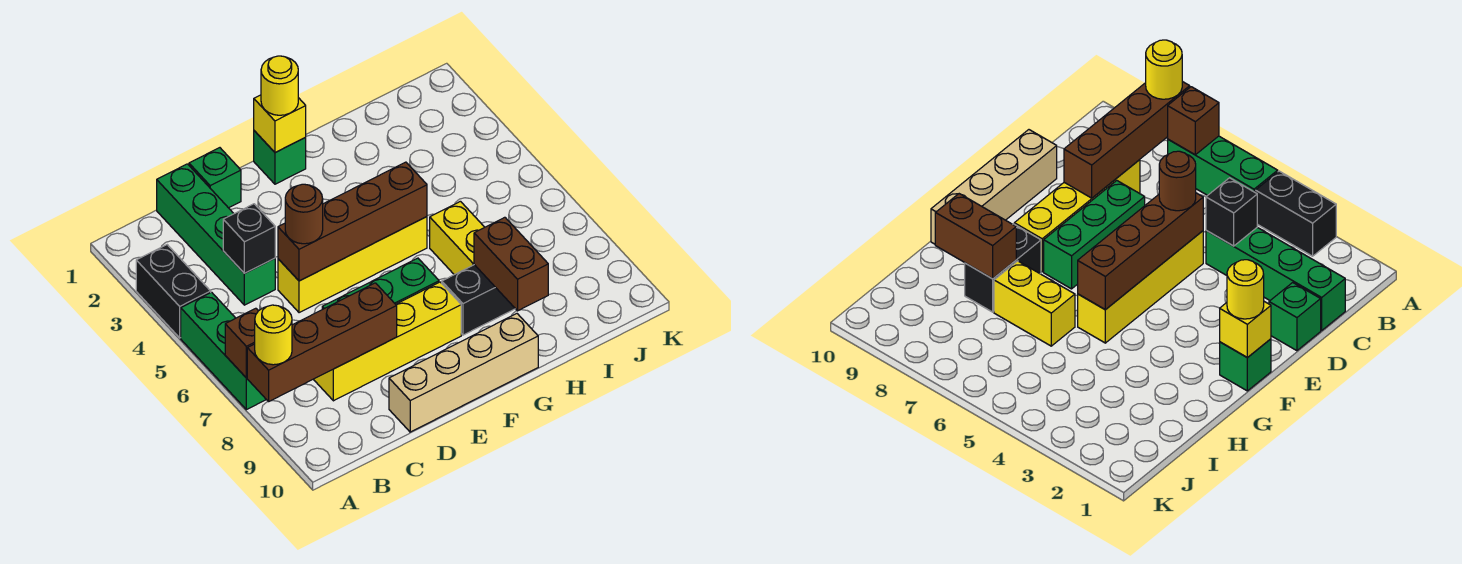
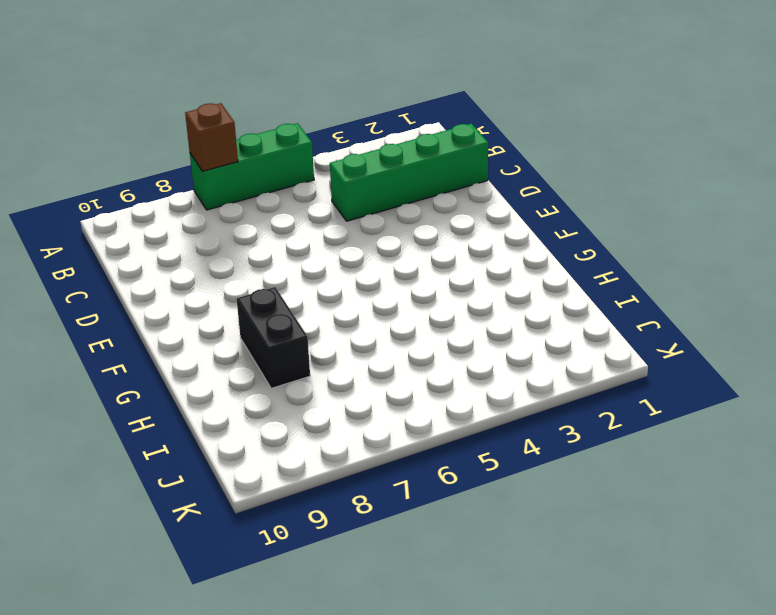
none -> black 1x2 brick [136,245,211,338]
none -> yellow 1x4 brick [313,282,461,401]
none -> green 1x1 brick [189,148,241,208]

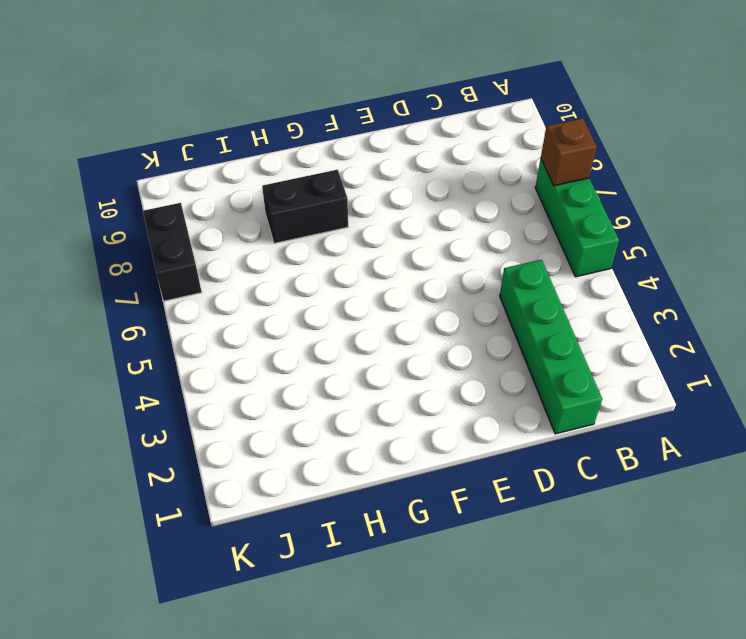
black 1x2 brick [143,203,202,301] -> black 1x2 brick moved to [136,245,211,338]
none -> yellow 1x4 brick [313,282,461,401]
none -> green 1x1 brick [189,148,241,208]
none -> yellow 1x4 brick [278,217,427,313]

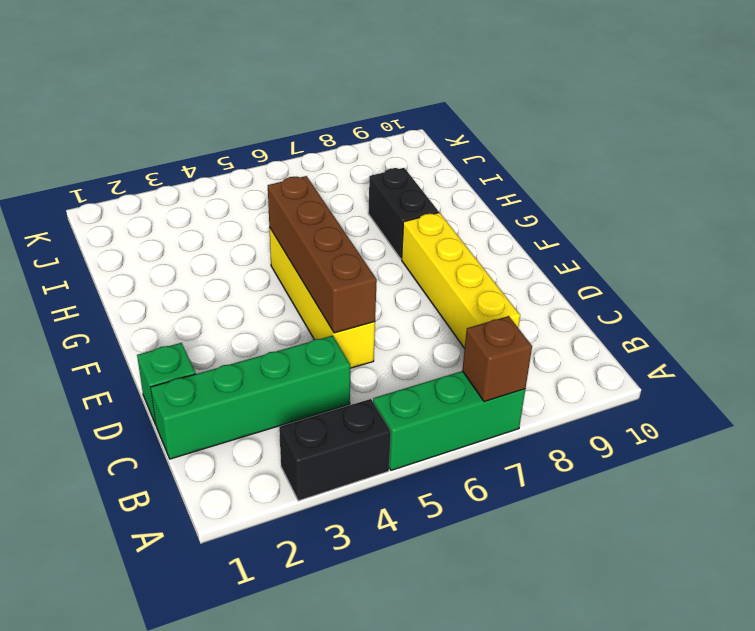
none -> green 1x3 brick [322,258,439,309]
none -> tan 1x4 brick [389,314,538,432]
none -> green 1x1 brick [254,131,306,184]

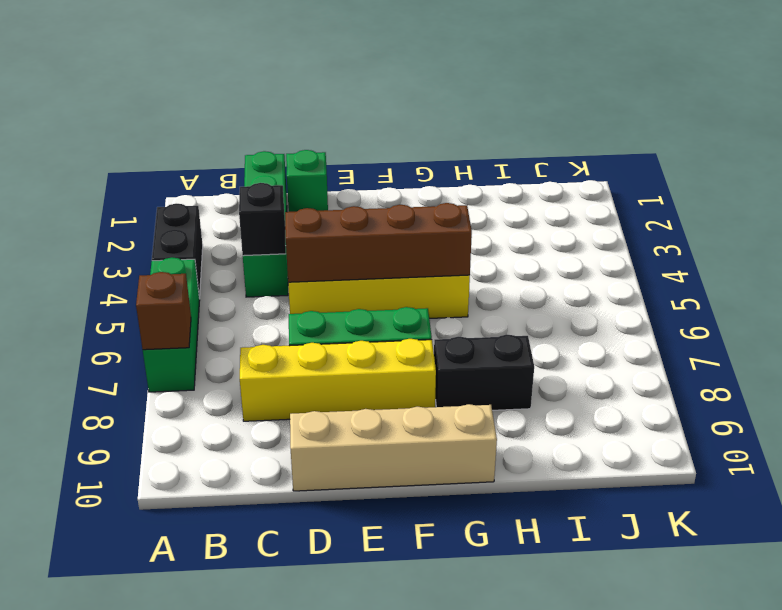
none -> green 1x1 brick [254,131,306,184]
none -> yellow 1x2 brick [430,201,485,275]
none -> brown 1x4 brick [247,283,397,402]

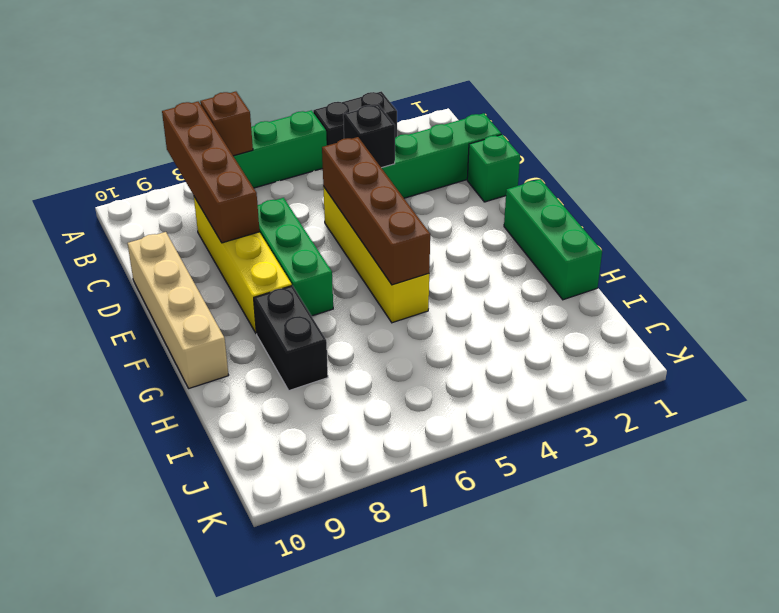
green 1x3 brick [504,179,602,300] -> green 1x1 brick [254,131,306,184]
none -> yellow 1x2 brick [430,201,485,275]
none -> yellow 1x1 brick [254,95,306,153]
none -> brown 1x2 brick [474,217,548,311]

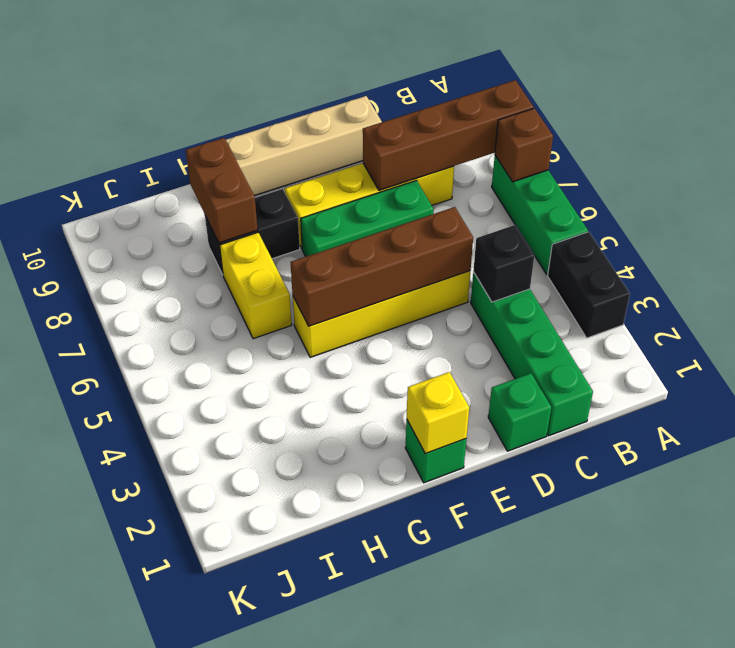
none -> yellow 1x1 round brick [255,305,292,365]
none -> brown 1x1 round brick [285,184,323,244]
none -> yellow 1x1 round brick [261,56,298,115]

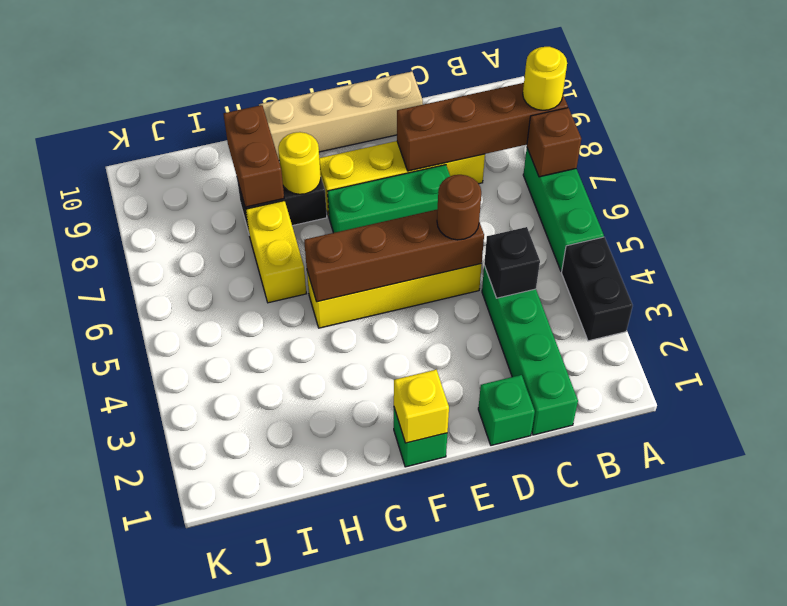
yellow 1x1 round brick [278,132,321,194] -> yellow 1x1 round brick moved to [261,56,298,115]

